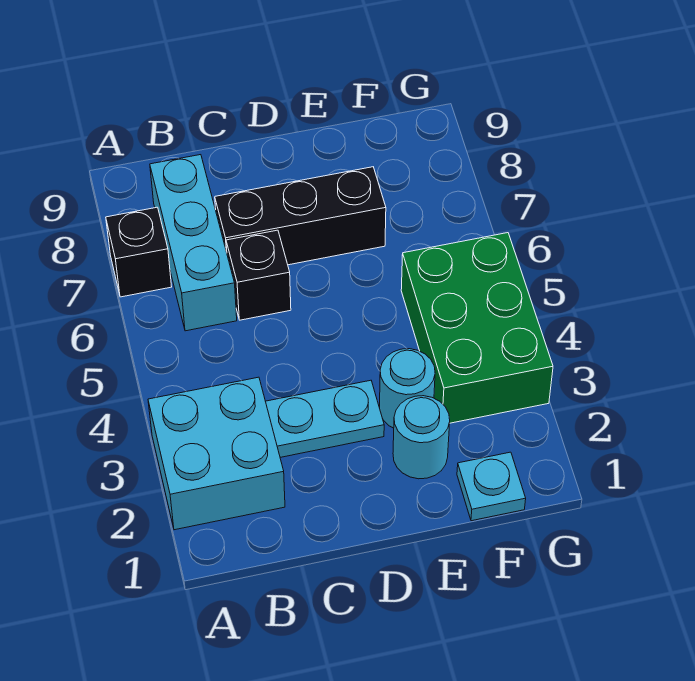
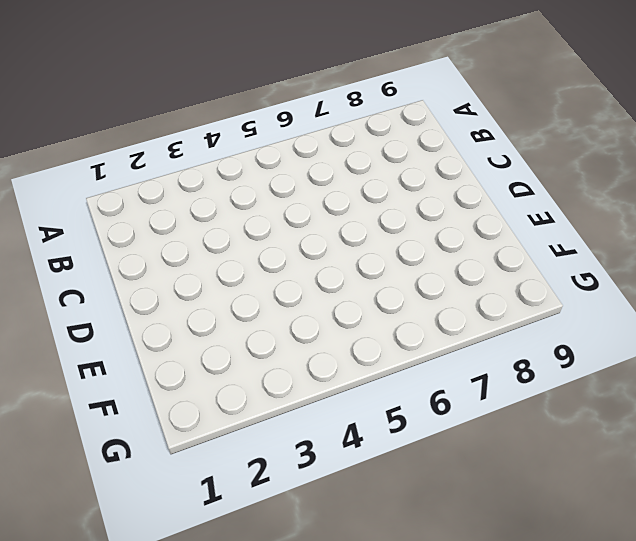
none -> cyan 2x2 brick [148,377,285,530]
none -> black 1x1 brick [106,207,172,297]

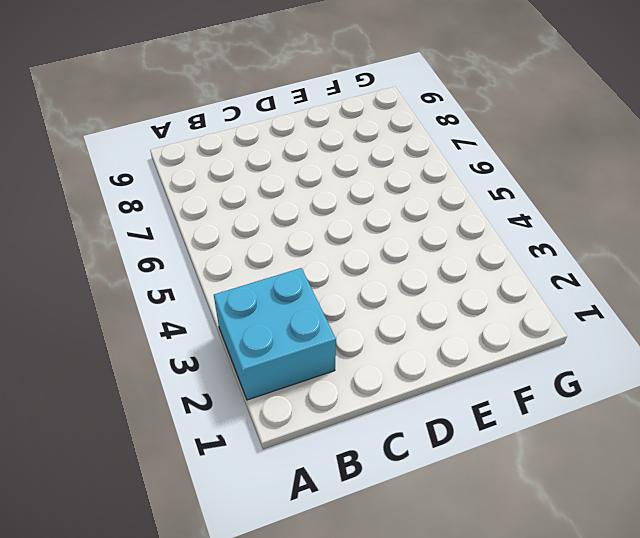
none -> black 1x1 brick [106,207,172,297]
none -> cyan 1x3 brick [150,155,237,331]

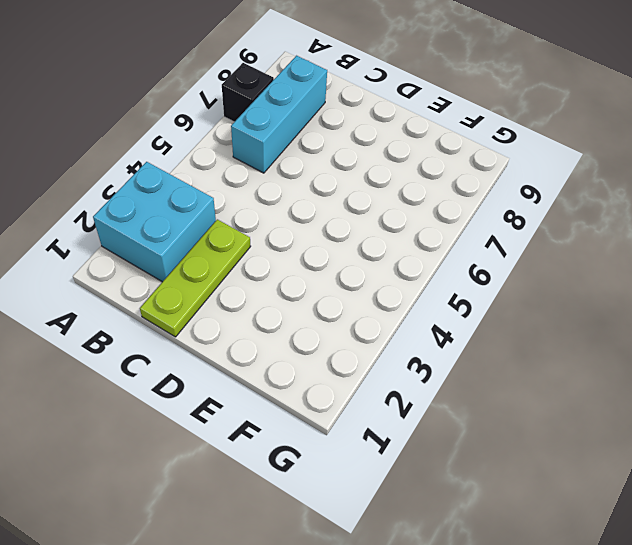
lime 1x3 plate [140,219,251,337] -> cyan 1x2 plate [266,380,384,457]
none -> black 1x1 brick [226,230,291,320]
none -> black 1x3 brick [215,167,386,265]

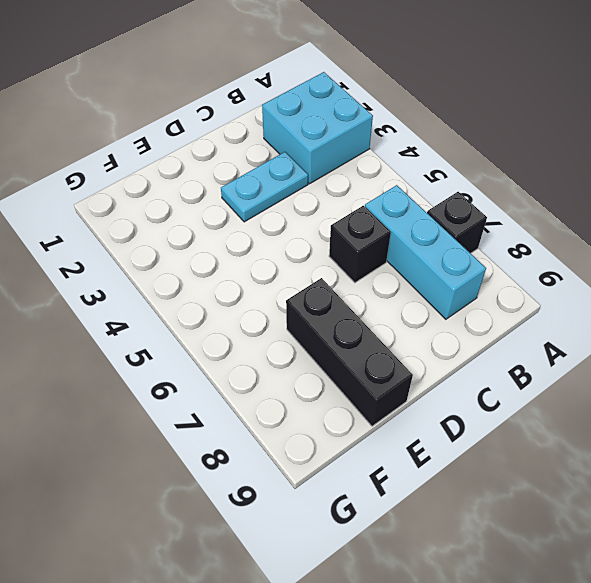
black 1x3 brick [286,278,413,426] -> black 1x3 brick turned to [215,167,386,265]
none -> cyan 1x1 round brick [393,396,450,479]
none -> cyan 1x1 round brick [380,349,435,428]

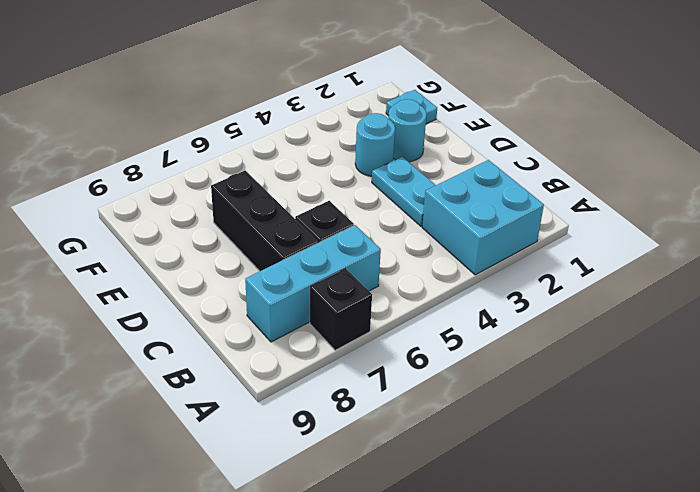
none -> green 2x3 brick [401,233,553,423]

